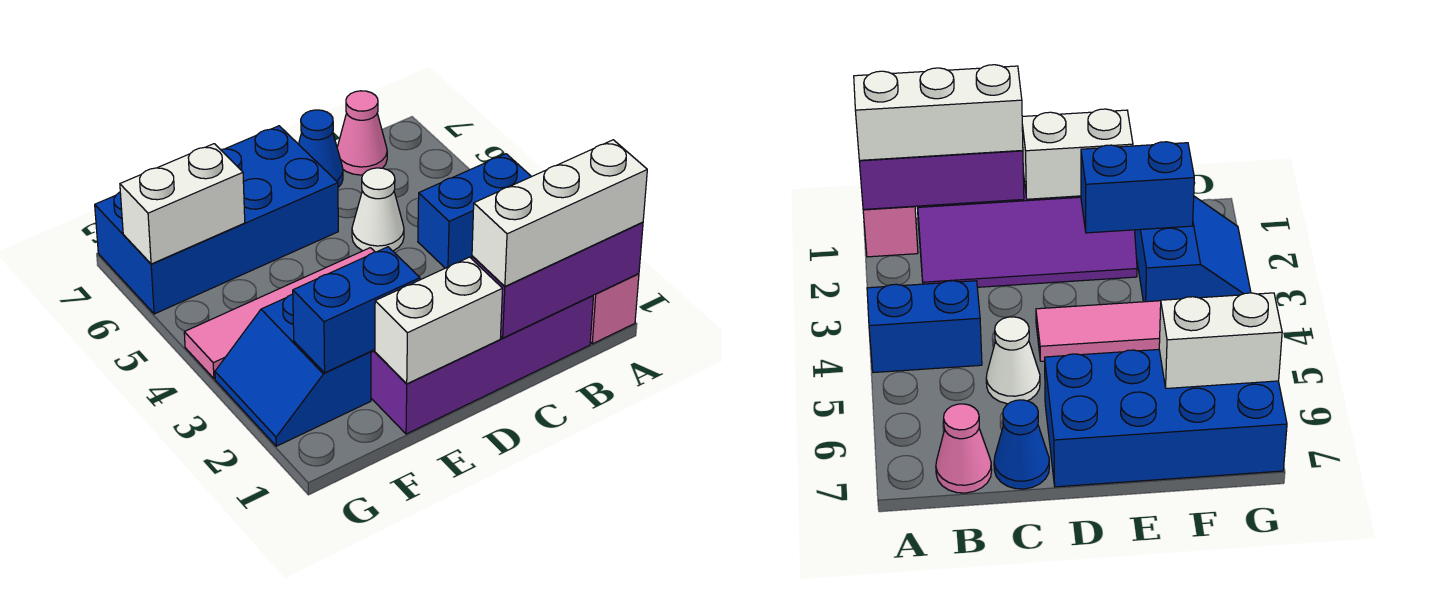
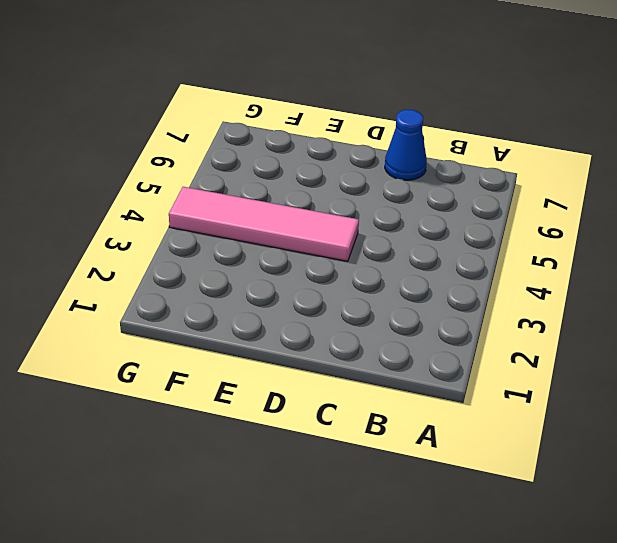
none -> pink 1x1 brick [590,274,639,344]
none -> blue 1x2 brick [418,154,531,268]
none -> purple 2x4 slope [371,296,593,434]

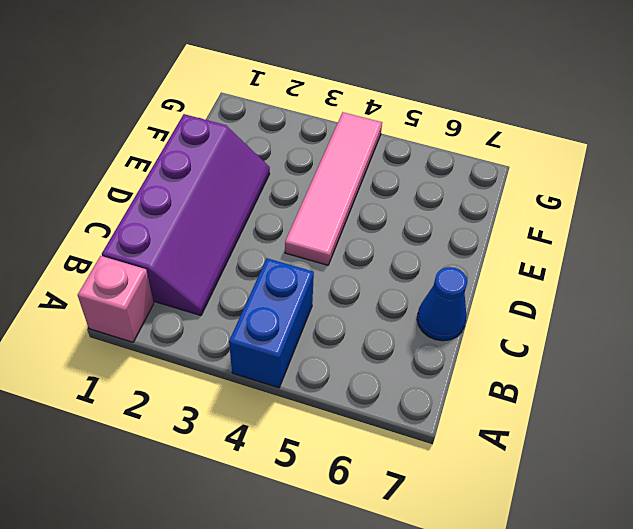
none -> pink 1x1 cone [337,91,387,175]
none -> white 1x1 cone [352,168,404,252]
none -> blue 2x4 brick [95,126,338,314]

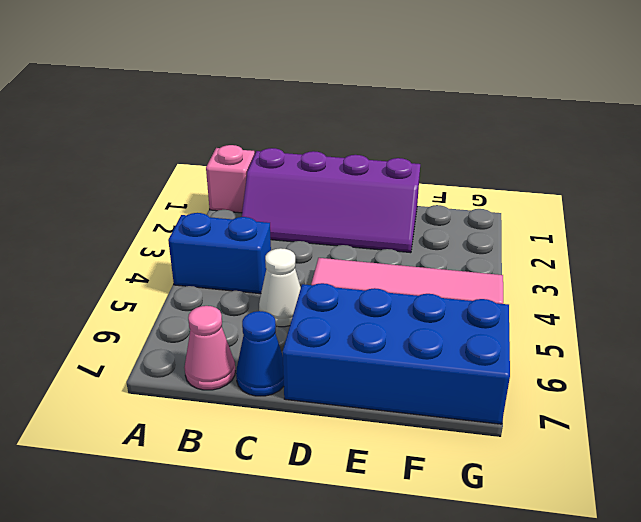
none -> blue 2x2 slope [215,294,371,446]
none -> purple 1x3 brick [472,222,643,338]
none -> white 1x2 brick [375,257,503,384]

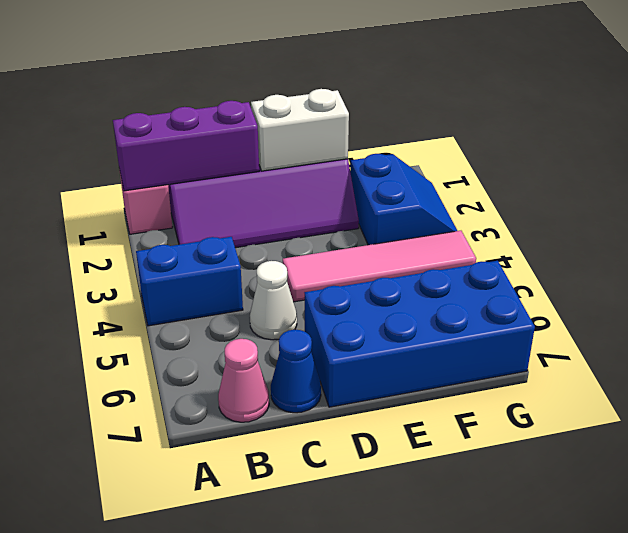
none -> blue 1x2 brick [293,247,420,373]
none -> white 1x2 brick [120,144,245,264]
none -> white 1x3 brick [472,140,647,286]

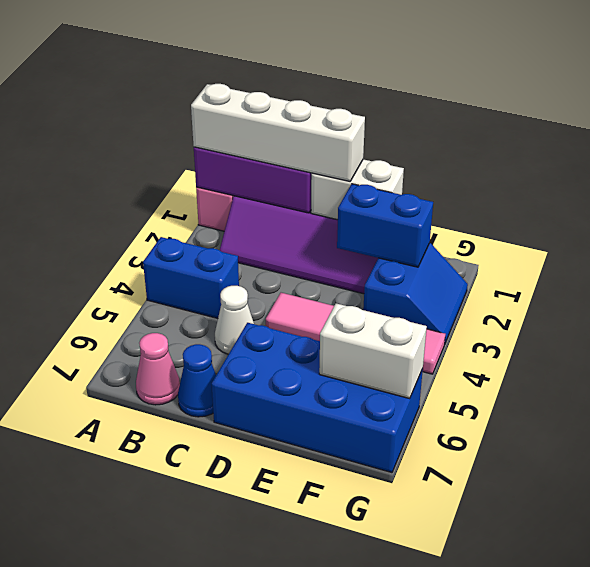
white 1x4 brick [191,84,365,181] -> white 1x3 brick [472,140,647,286]

